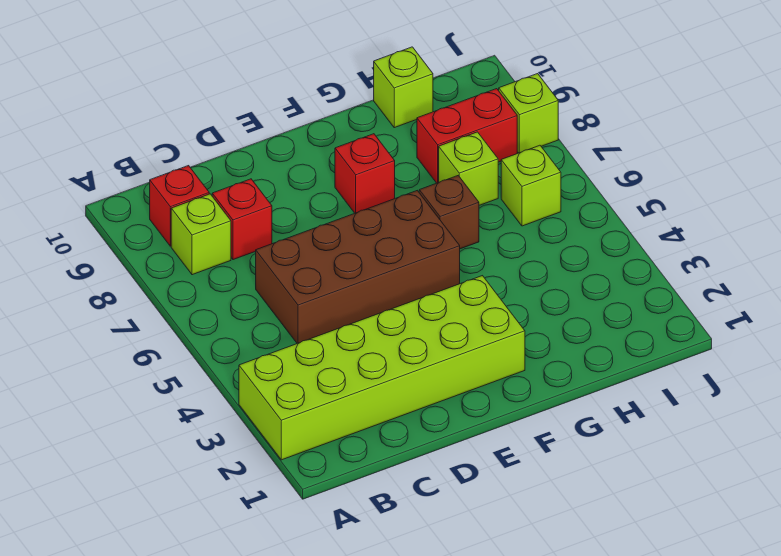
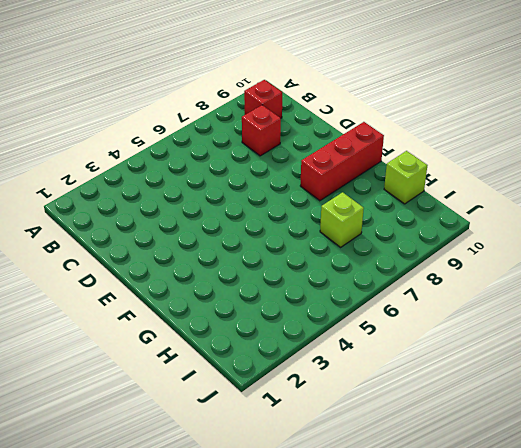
red 1x3 brick [300,122,384,201] -> red 1x1 brick [335,134,395,213]
none -> lime 2x6 brick [239,276,525,460]
none -> lime 1x1 brick [171,194,231,275]
none -> brown 2x4 brick [256,191,460,343]

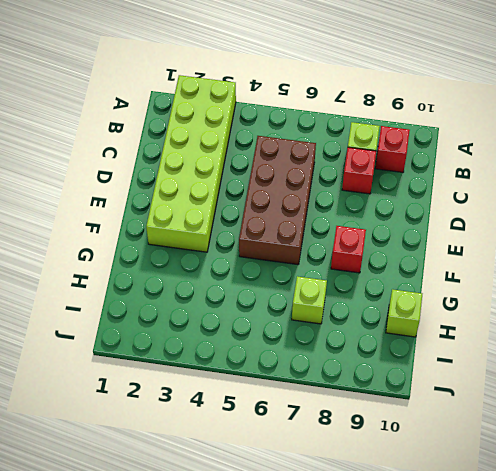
none -> brown 1x1 brick [419,176,479,249]
none -> red 1x2 brick [417,89,517,183]
none -> lime 1x1 brick [501,145,561,226]

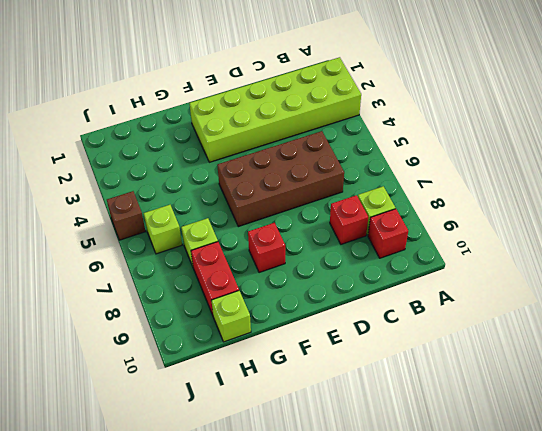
red 1x2 brick [191,242,239,315] -> red 1x2 brick turned to [417,89,517,183]
brown 1x1 brick [107,191,146,240] -> brown 1x1 brick moved to [419,176,479,249]
none -> lime 1x1 brick [499,74,558,153]

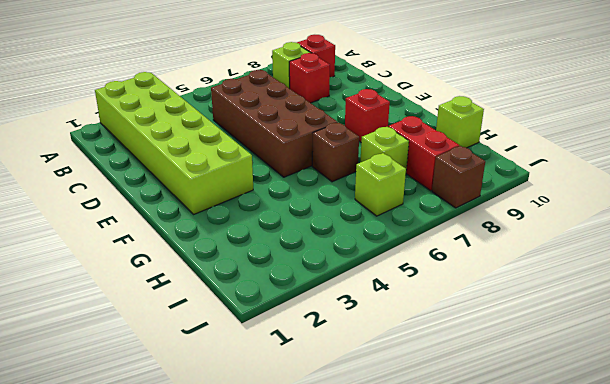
brown 1x1 brick [432,146,485,208] -> lime 1x1 brick [499,74,558,153]

